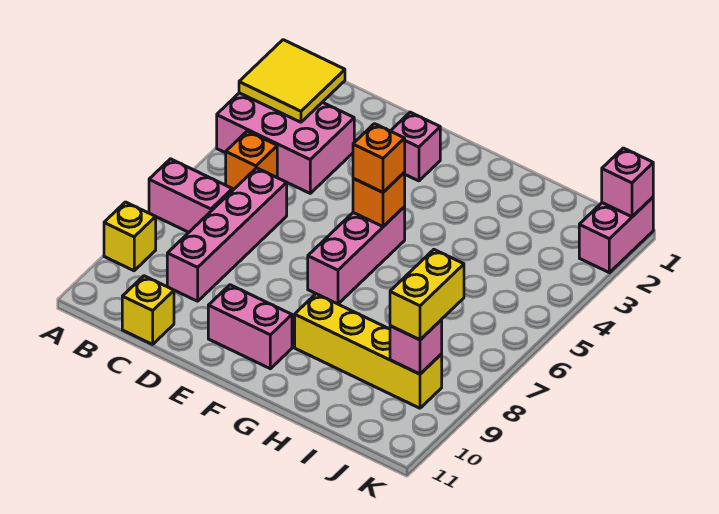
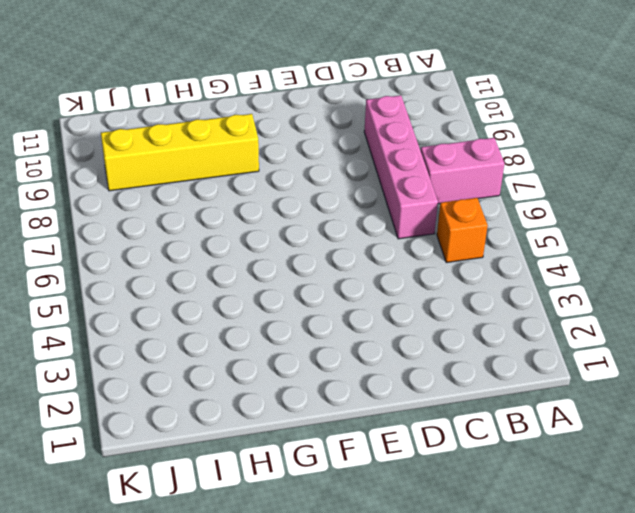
none -> pink 2x3 brick [217,93,354,193]
none -> yellow 1x1 brick [104,202,156,271]
none -> yellow 1x1 brick [122,276,174,344]

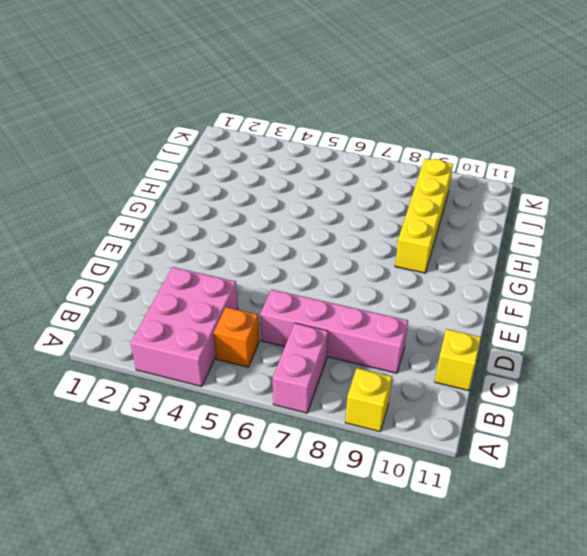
none -> pink 1x1 brick [391,112,440,181]
none -> pink 1x2 brick [208,285,292,369]
none -> pink 1x3 brick [308,207,405,304]

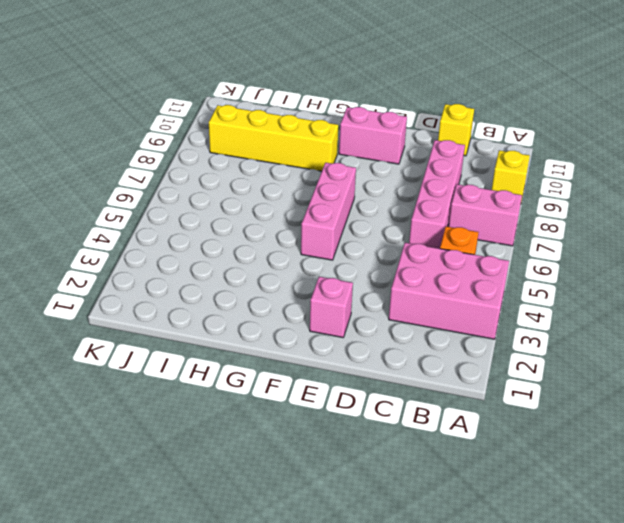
none -> pink 1x2 brick [579,197,653,273]
none -> yellow 2x2 tile [239,40,345,122]
none -> orange 1x1 brick [353,173,405,227]

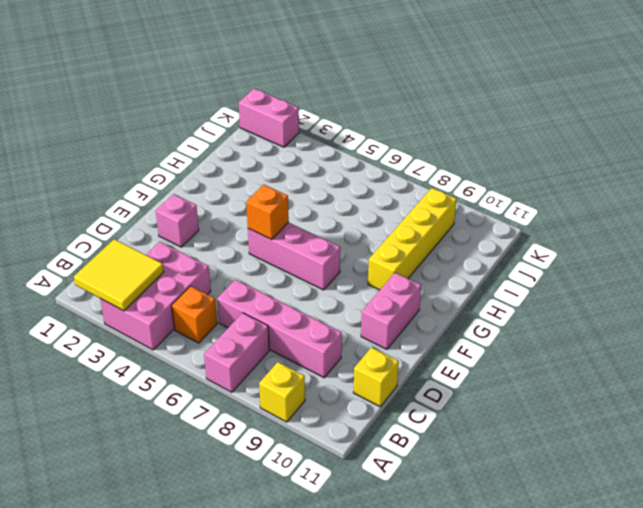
none -> pink 1x1 brick [390,320,442,374]
none -> pink 1x1 brick [602,148,653,217]
none -> orange 1x1 brick [353,124,405,192]

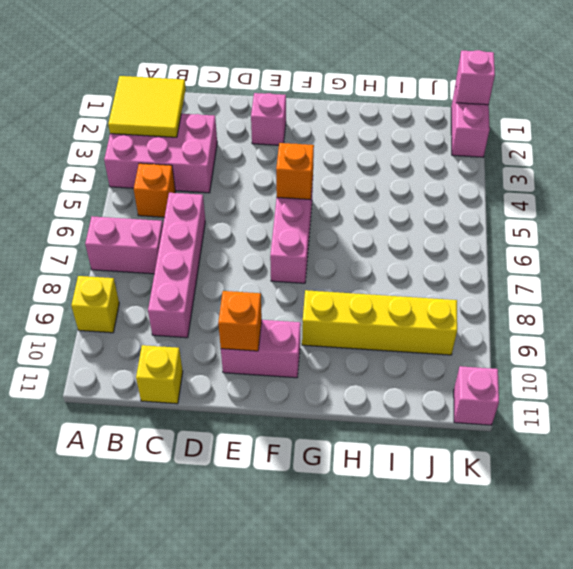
orange 1x1 brick [218,291,262,351] -> orange 1x1 brick moved to [353,124,405,192]
pink 1x1 brick [454,366,499,425] -> pink 1x1 brick moved to [390,320,442,374]
none -> yellow 1x2 brick [390,250,464,340]

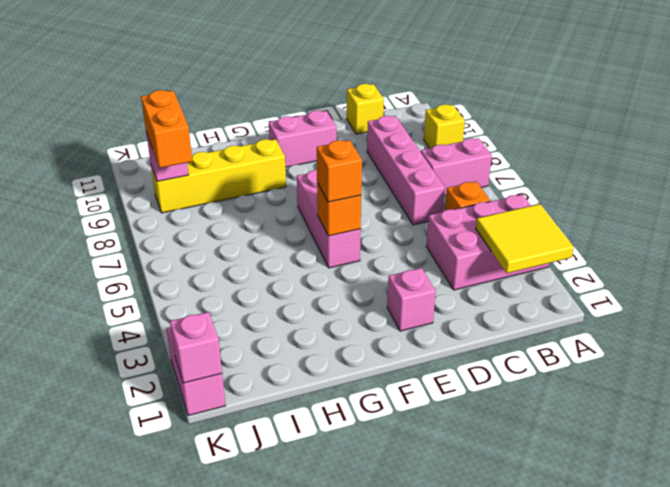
orange 1x2 brick [141,90,192,168] -> yellow 1x2 brick [390,250,464,340]

